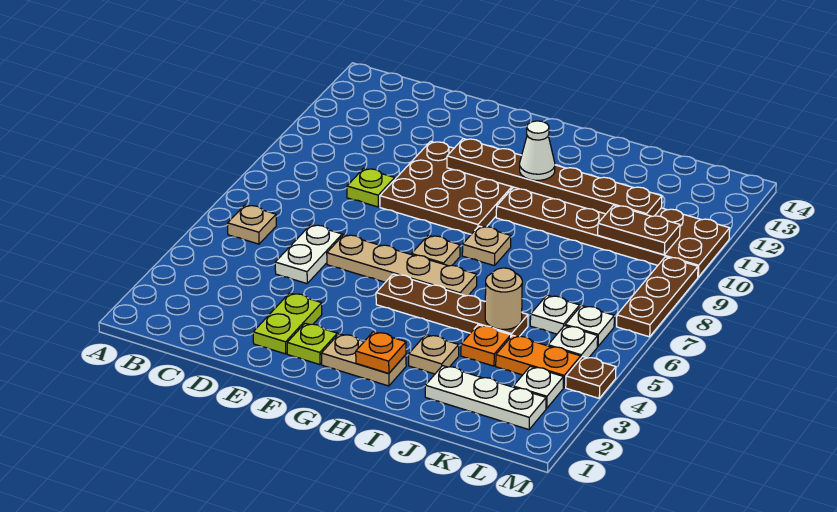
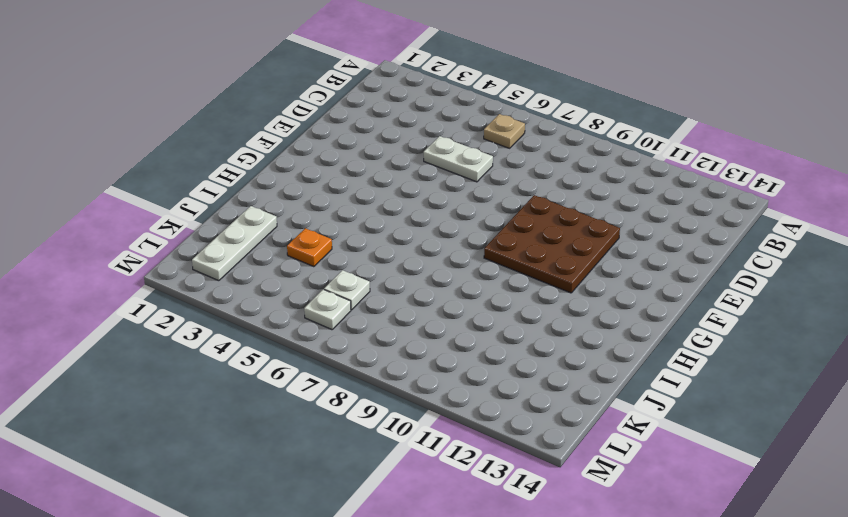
none -> lime 1x1 plate [347,168,395,207]
none -> lime 1x2 plate [253,293,322,354]
none -> tan 1x4 plate [327,235,477,296]

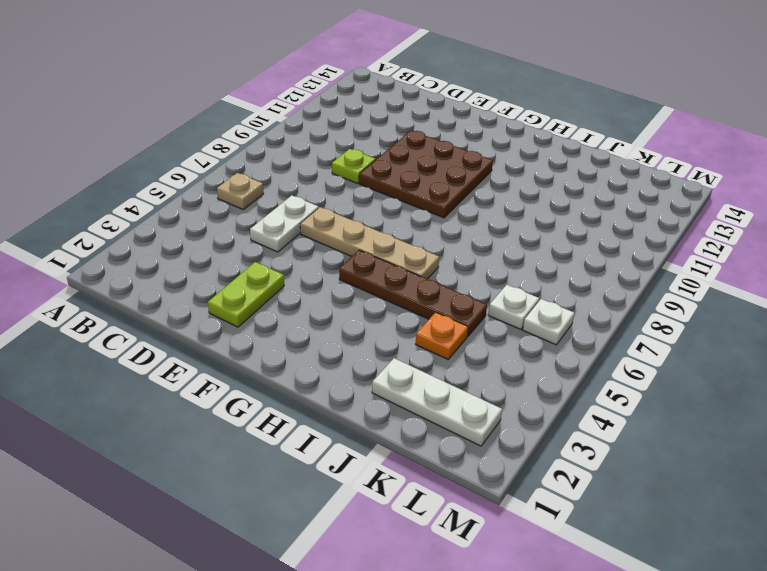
none -> lime 1x1 plate [287,323,337,365]
none -> tan 1x2 plate [321,334,406,386]
none -> tan 1x1 plate [412,235,460,266]

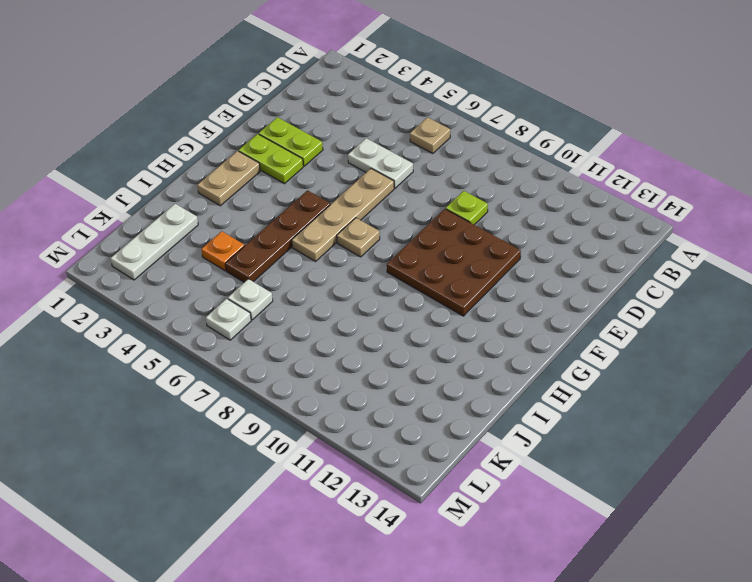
lime 1x2 plate [239,134,303,184] -> lime 1x1 plate [287,323,337,365]
none -> tan 1x1 plate [462,226,511,266]
none -> brown 2x6 plate [496,187,730,277]
none -> tan 1x1 plate [409,335,459,374]

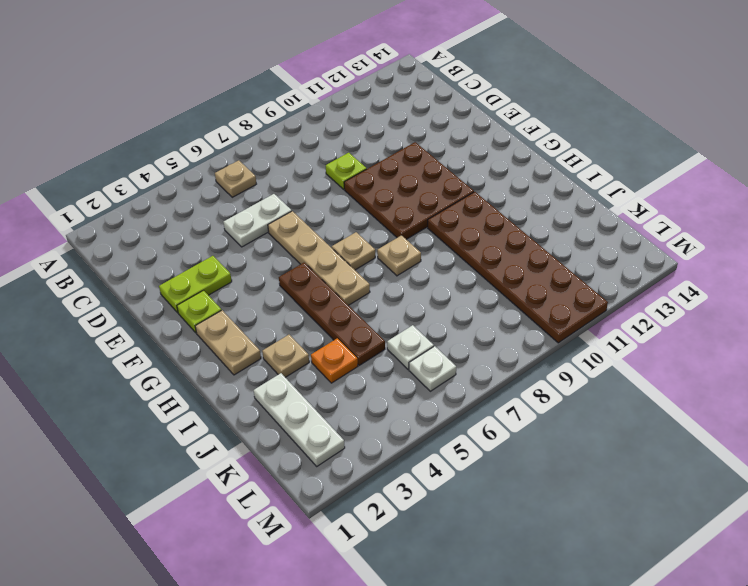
none -> orange 1x2 plate [496,335,581,388]
none -> white 1x1 plate [513,366,564,408]
none -> white 1x1 plate [548,326,598,358]

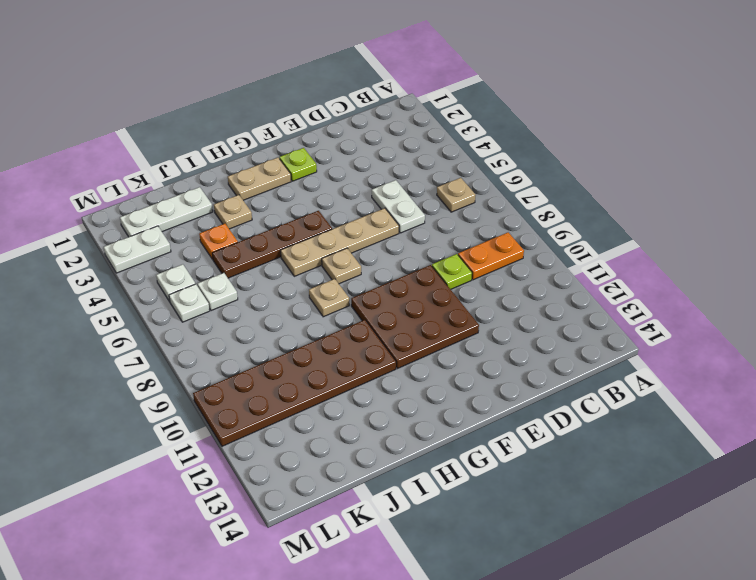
orange 1x2 plate [458,232,524,280] -> orange 1x2 plate moved to [496,335,581,388]
white 1x2 plate [104,226,171,273] -> white 1x1 plate [513,366,564,408]
none -> lime 1x2 plate [253,293,322,354]
none -> brown 1x1 plate [566,357,616,398]
none -> brown 1x3 plate [617,257,698,337]

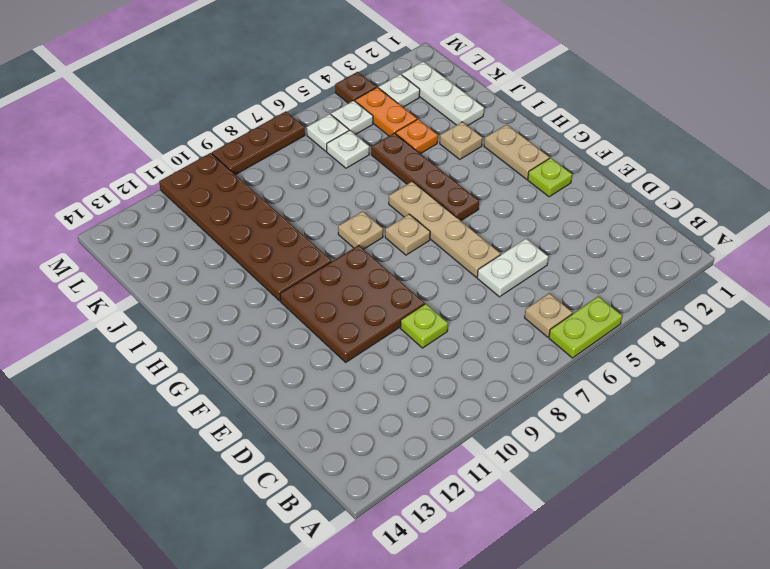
lime 1x2 plate [549,297,622,358] -> lime 1x2 plate moved to [253,293,322,354]
none -> brown 1x6 plate [447,139,662,216]
none -> orange 1x1 plate [356,332,406,374]
none -> tan 1x1 round brick [485,268,522,329]

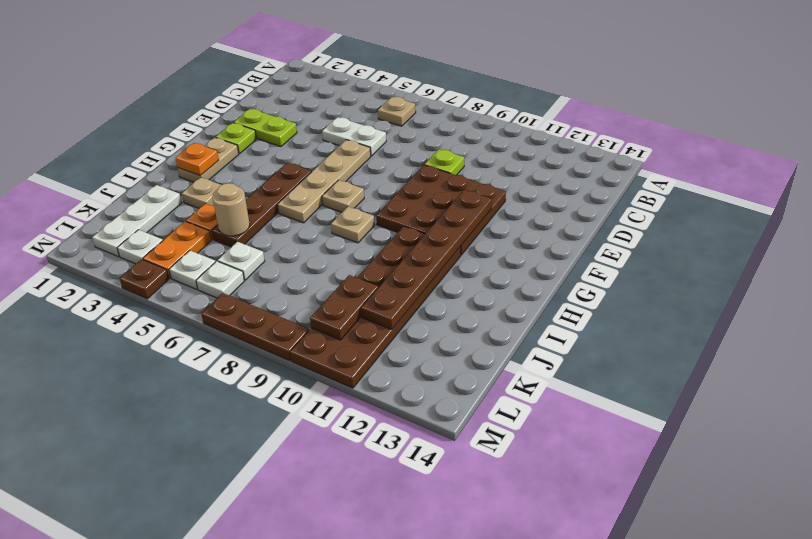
none -> white 1x1 cone [520,121,555,180]

